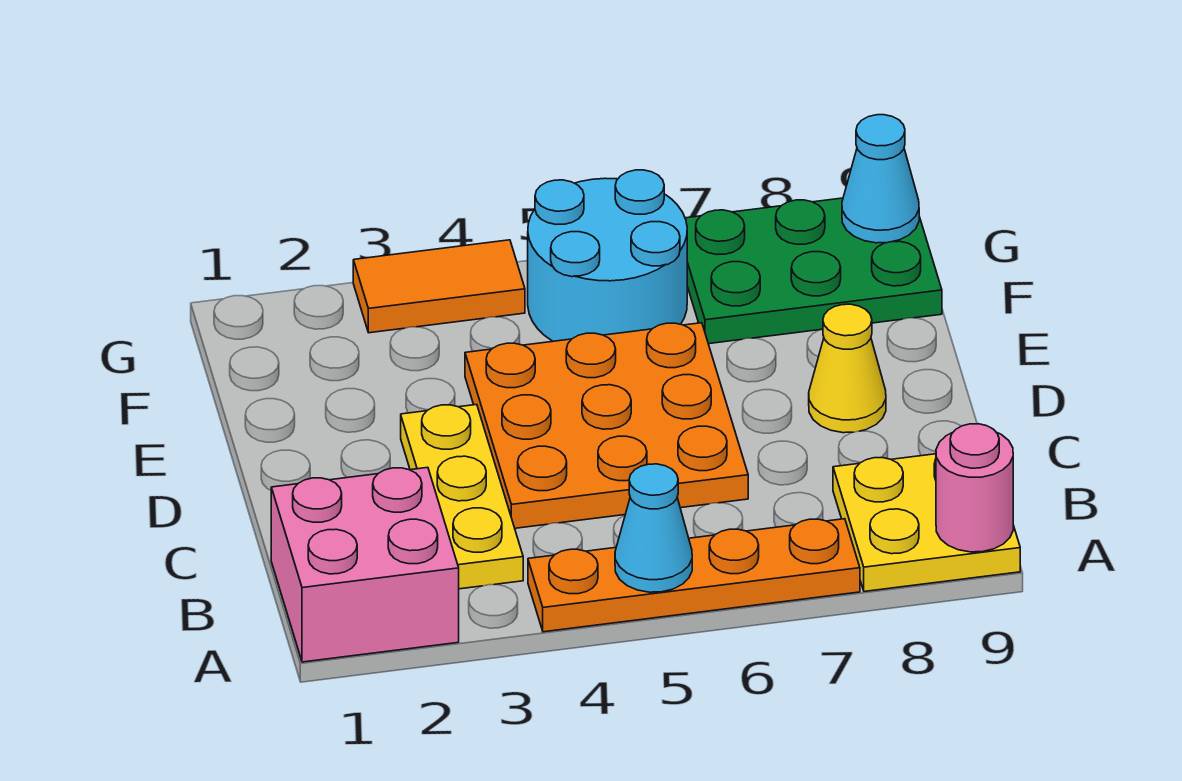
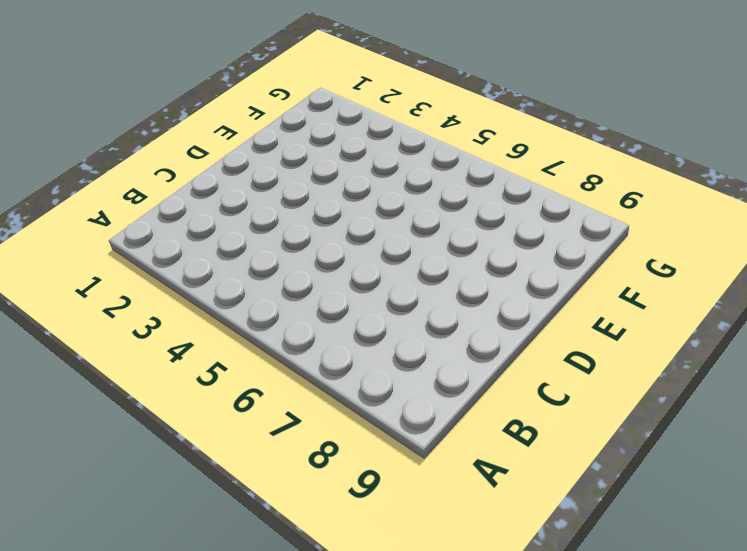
none -> pink 2x2 brick [271,467,459,662]
none -> orange 1x4 plate [528,519,860,632]
none -> yellow 2x2 plate [833,454,1020,592]

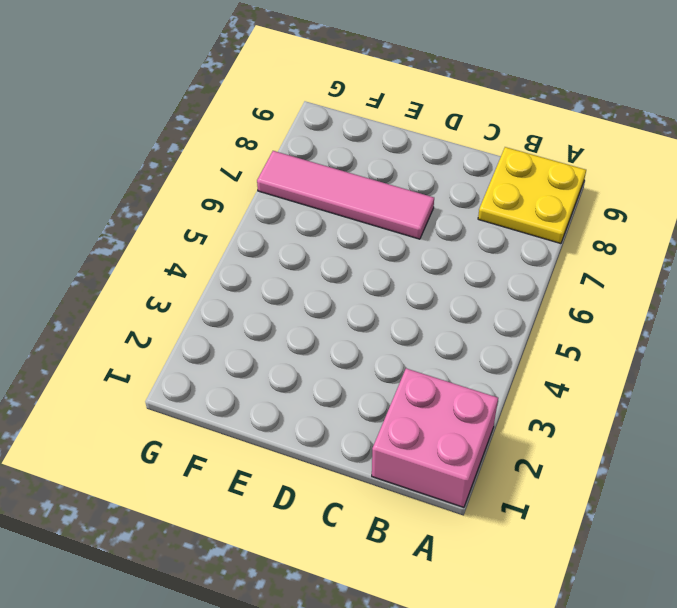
pink 1x4 tile [257,151,434,239] -> green 2x3 plate [685,198,942,344]
none -> orange 1x4 plate [528,519,860,632]
none -> yellow 1x3 plate [401,405,523,589]
none -> orange 3x3 plate [465,323,748,528]

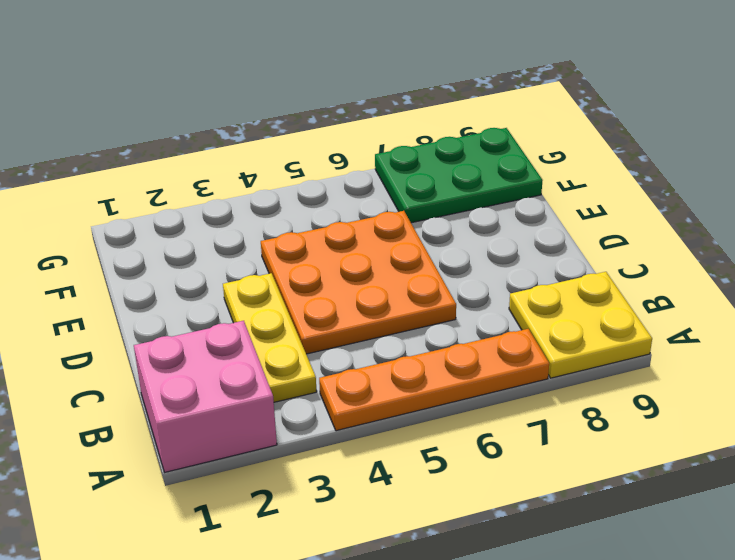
none -> yellow 1x1 cone [809,304,886,433]
none -> cyan 2x2 round brick [528,170,687,341]
none -> orange 1x2 tile [353,240,525,333]

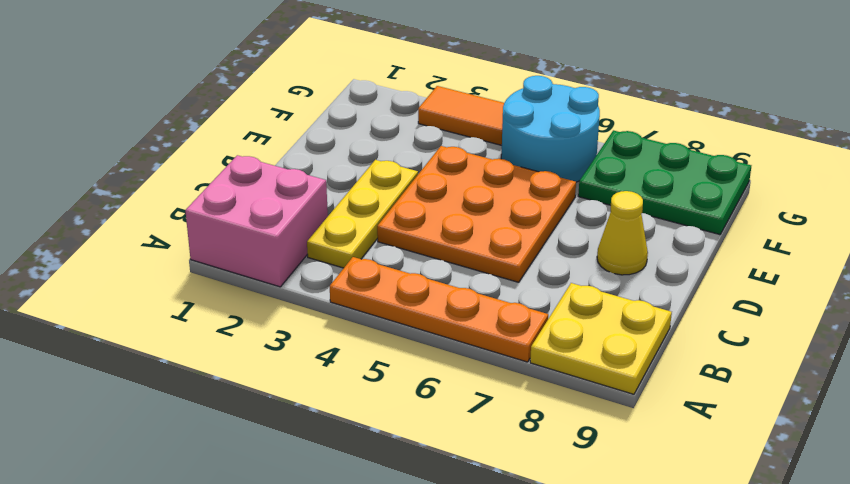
none -> cyan 1x1 cone [615,464,692,592]
none -> pink 1x1 round brick [936,424,1013,552]
none -> cyan 1x1 cone [842,115,919,243]

